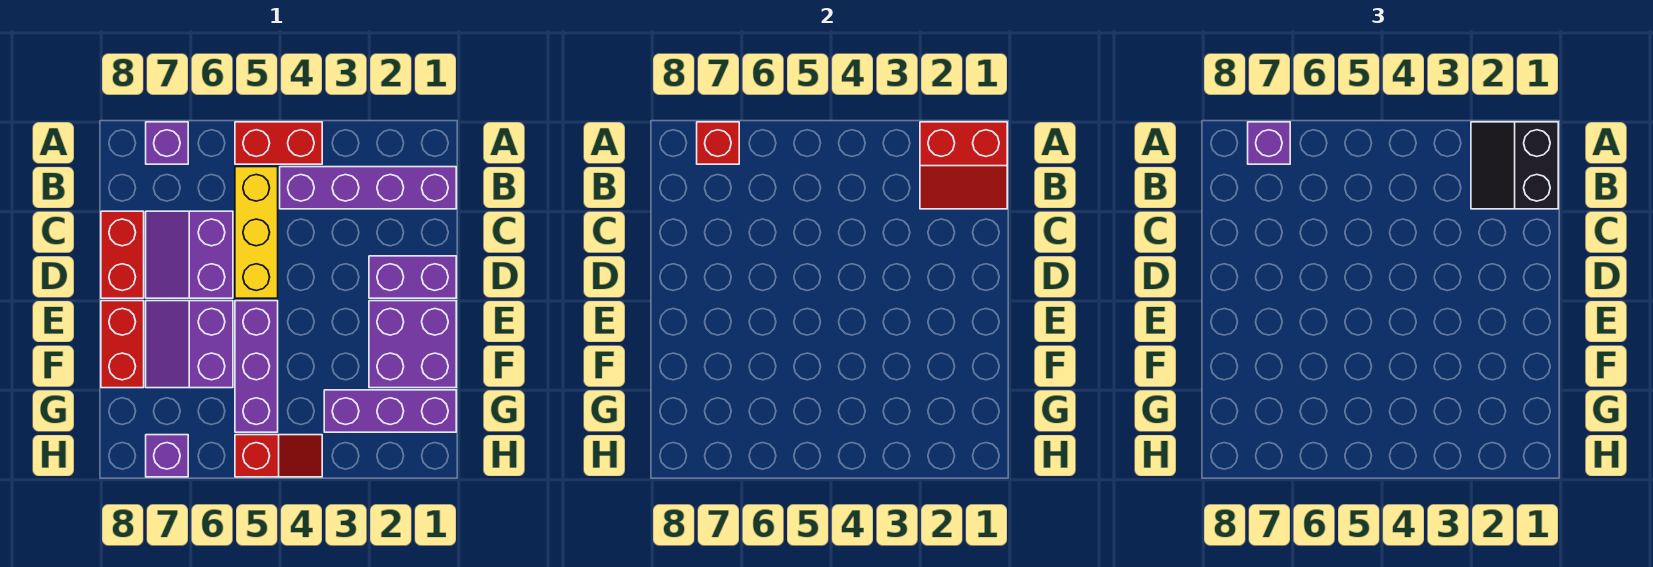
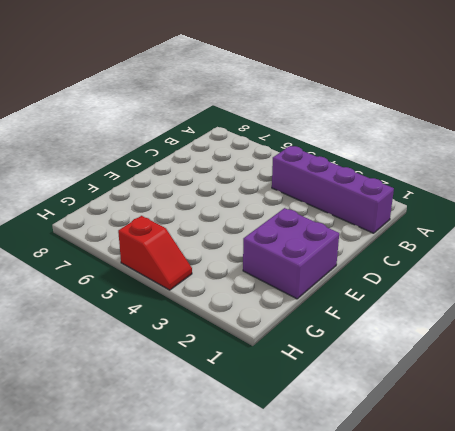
none -> red 1x2 brick [235,122,322,164]
none -> purple 1x1 brick [146,122,188,164]
none -> yellow 1x3 brick [235,167,278,298]

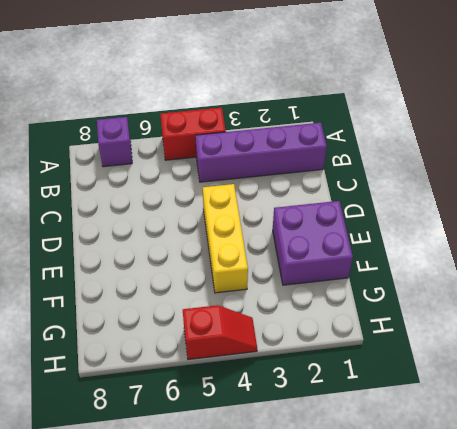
yellow 1x3 brick [203,184,248,293] -> yellow 1x3 brick moved to [235,167,278,298]
none -> purple 2x2 slope [146,211,233,298]
none -> red 1x2 brick [101,211,144,298]
none -> purple 1x2 brick [369,256,456,298]

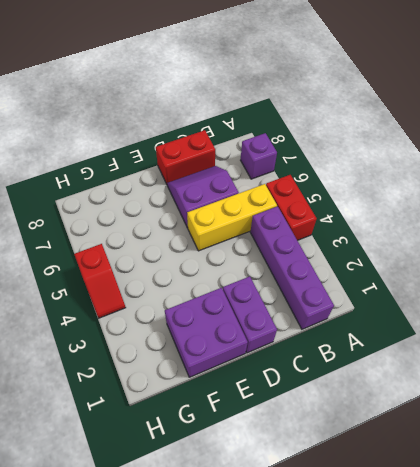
none -> purple 1x3 brick [235,301,278,432]
none -> purple 2x2 slope [146,301,233,388]
none -> red 1x2 brick [101,301,144,388]

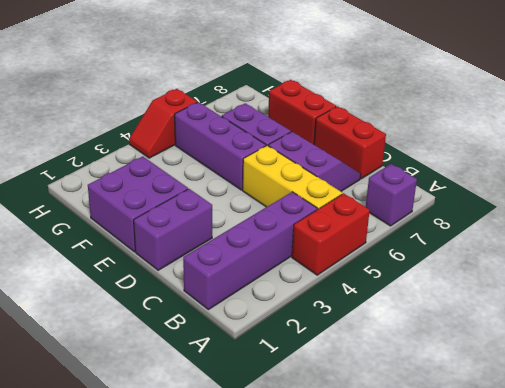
none -> purple 1x3 brick [324,390,456,432]
none -> purple 1x1 brick [146,435,188,477]
none -> red 2x2 slope [920,122,1007,209]

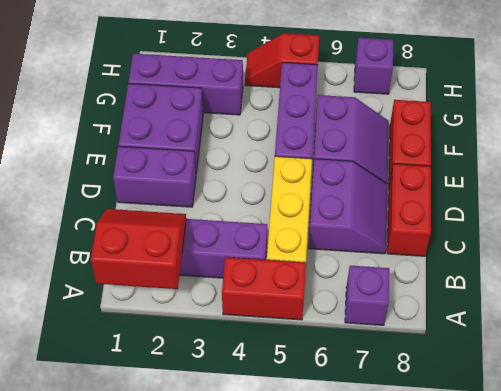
none -> red 1x1 brick [697,122,739,164]
none -> black 2x2 slope [1471,122,1558,209]
none -> purple 1x1 brick [1248,122,1290,164]

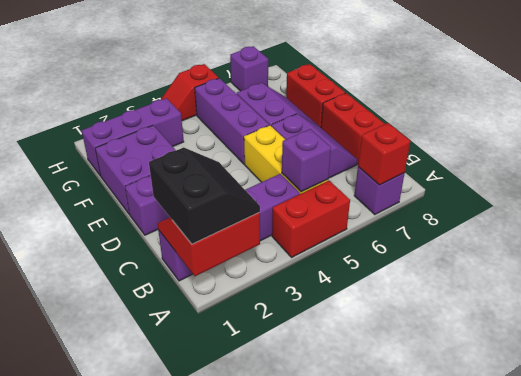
purple 1x1 brick [282,129,331,192] -> purple 1x1 brick moved to [1248,122,1290,164]

